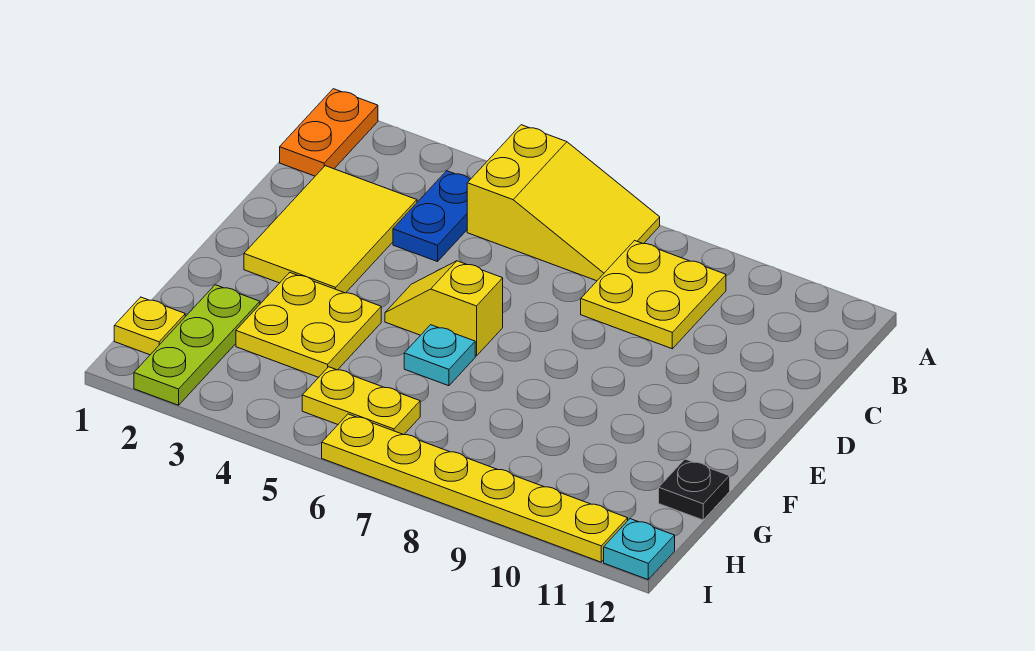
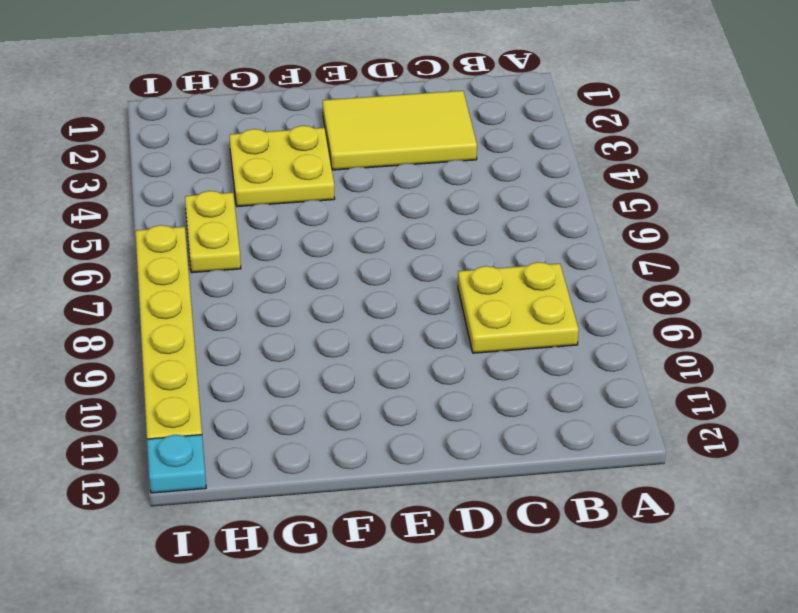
none -> orange 1x2 plate [280,89,378,176]
none -> yellow 2x3 slope [467,125,660,281]
none -> blue 1x2 plate [393,171,470,262]

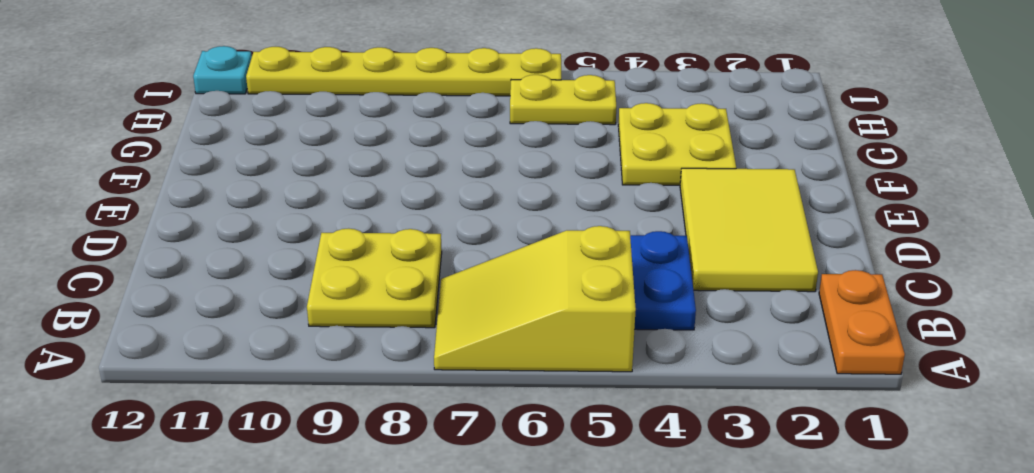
none -> yellow 1x2 slope [385,261,503,356]
none -> cyan 1x1 plate [404,325,475,386]
none -> lime 1x3 plate [134,285,260,405]

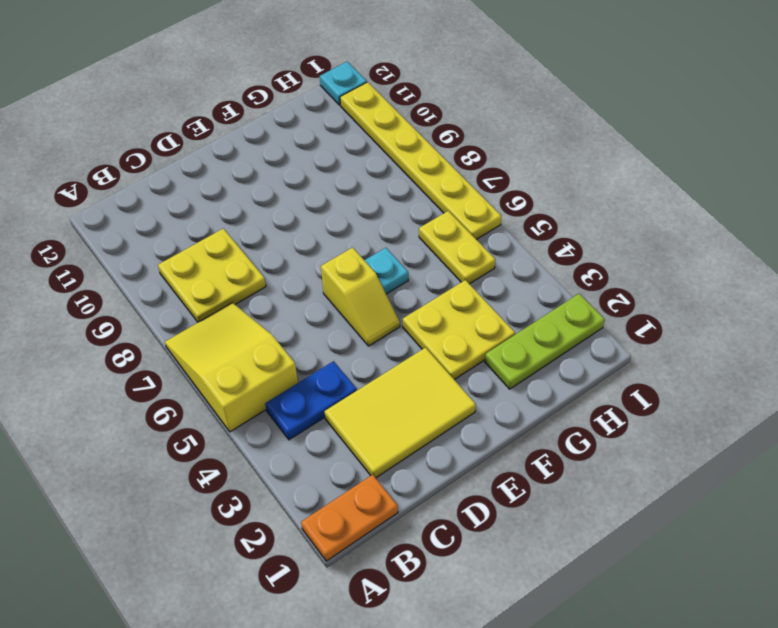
none -> black 1x1 plate [659,459,730,520]
none -> yellow 1x1 plate [114,297,185,355]

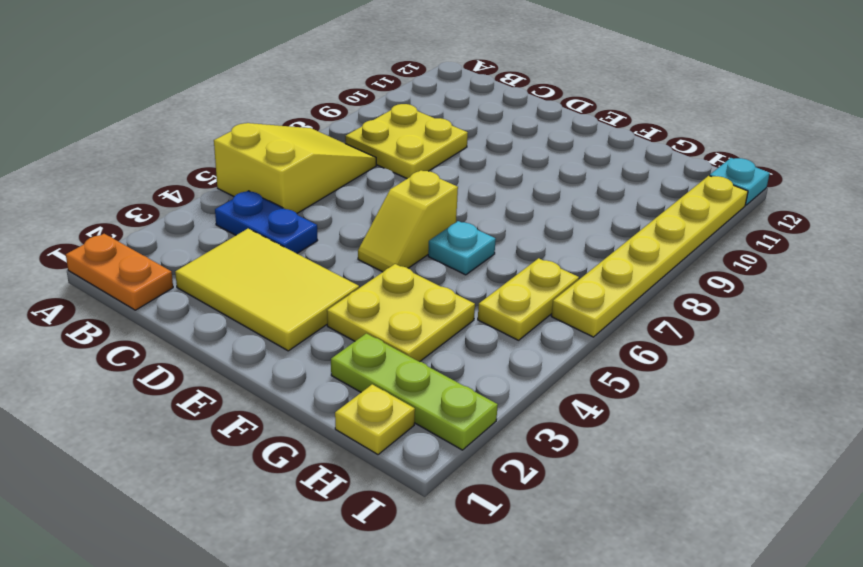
none -> black 1x1 plate [659,459,730,520]

